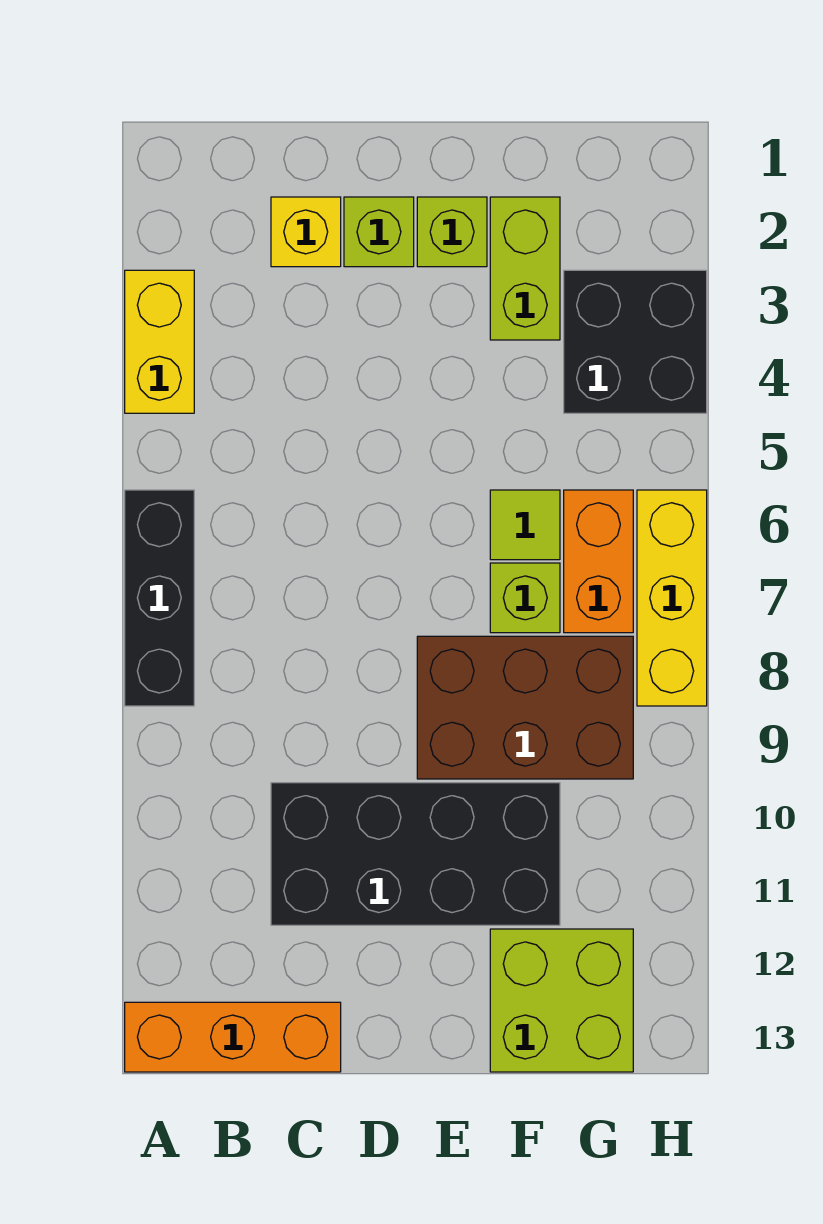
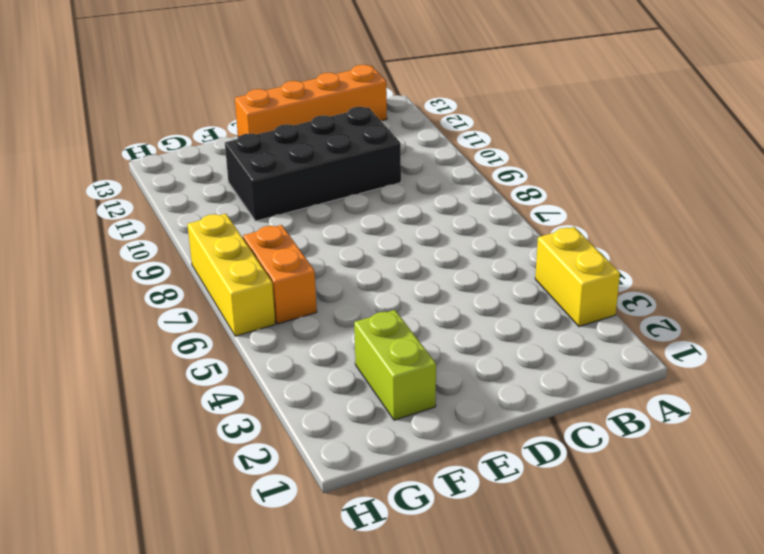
orange 1x4 brick [235,65,387,137] -> orange 1x3 brick [125,1002,341,1072]
none -> black 1x3 brick [125,490,194,706]
none -> yellow 1x1 brick [271,197,341,267]
none -> lime 1x1 brick [344,197,414,267]

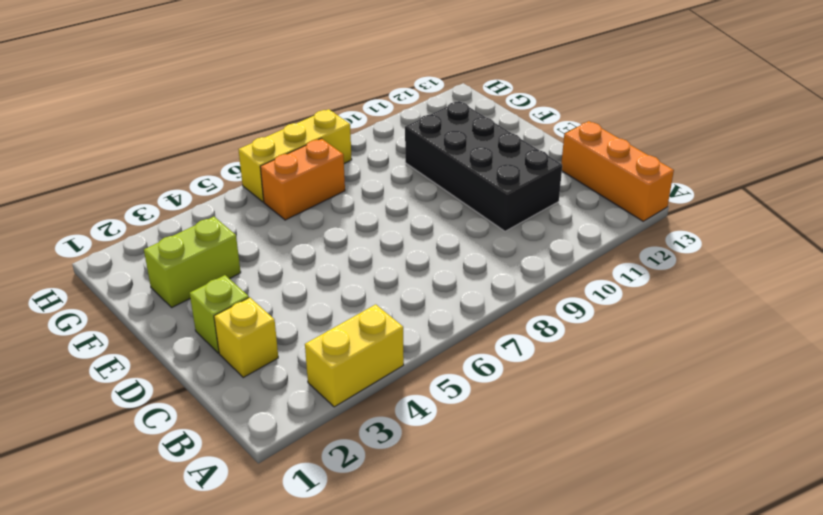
none -> black 1x3 brick [125,490,194,706]
none -> lime 1x1 brick [417,197,487,267]
none -> brown 2x3 brick [417,636,633,779]

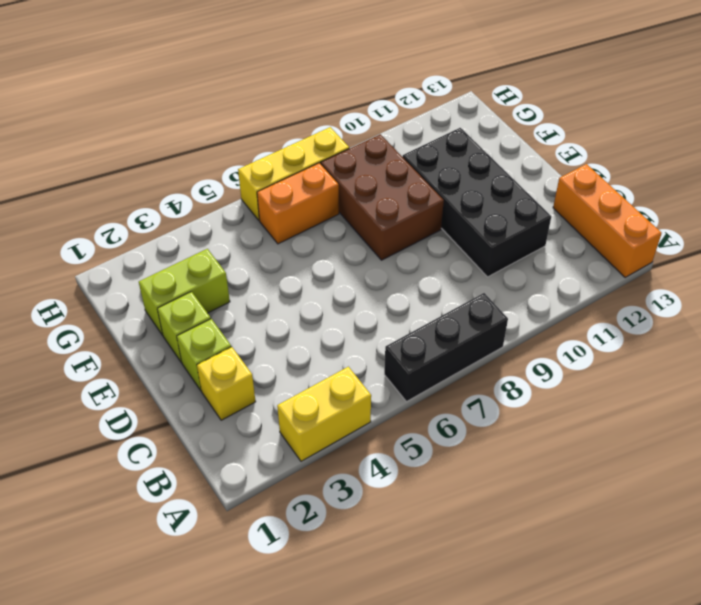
none -> lime 1x1 tile [490,490,560,560]
none -> lime 1x1 brick [490,563,560,633]
none -> lime 2x2 brick [490,929,633,1072]

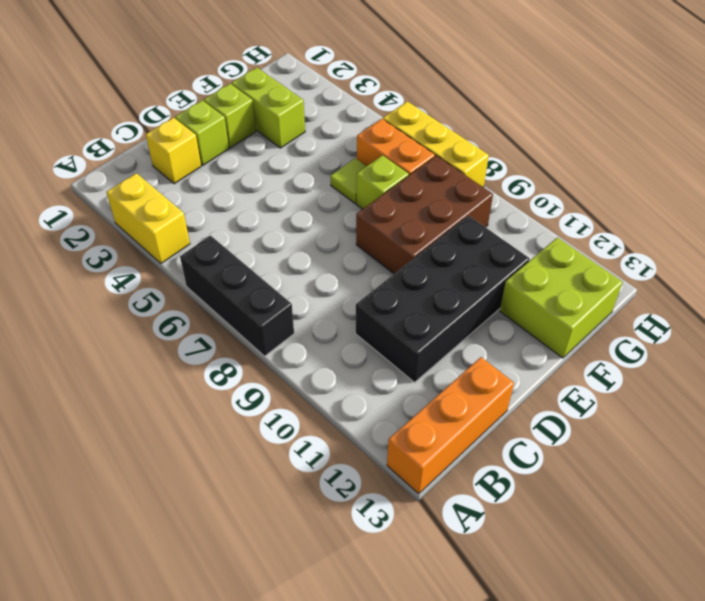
none -> black 2x2 brick [564,270,707,413]

